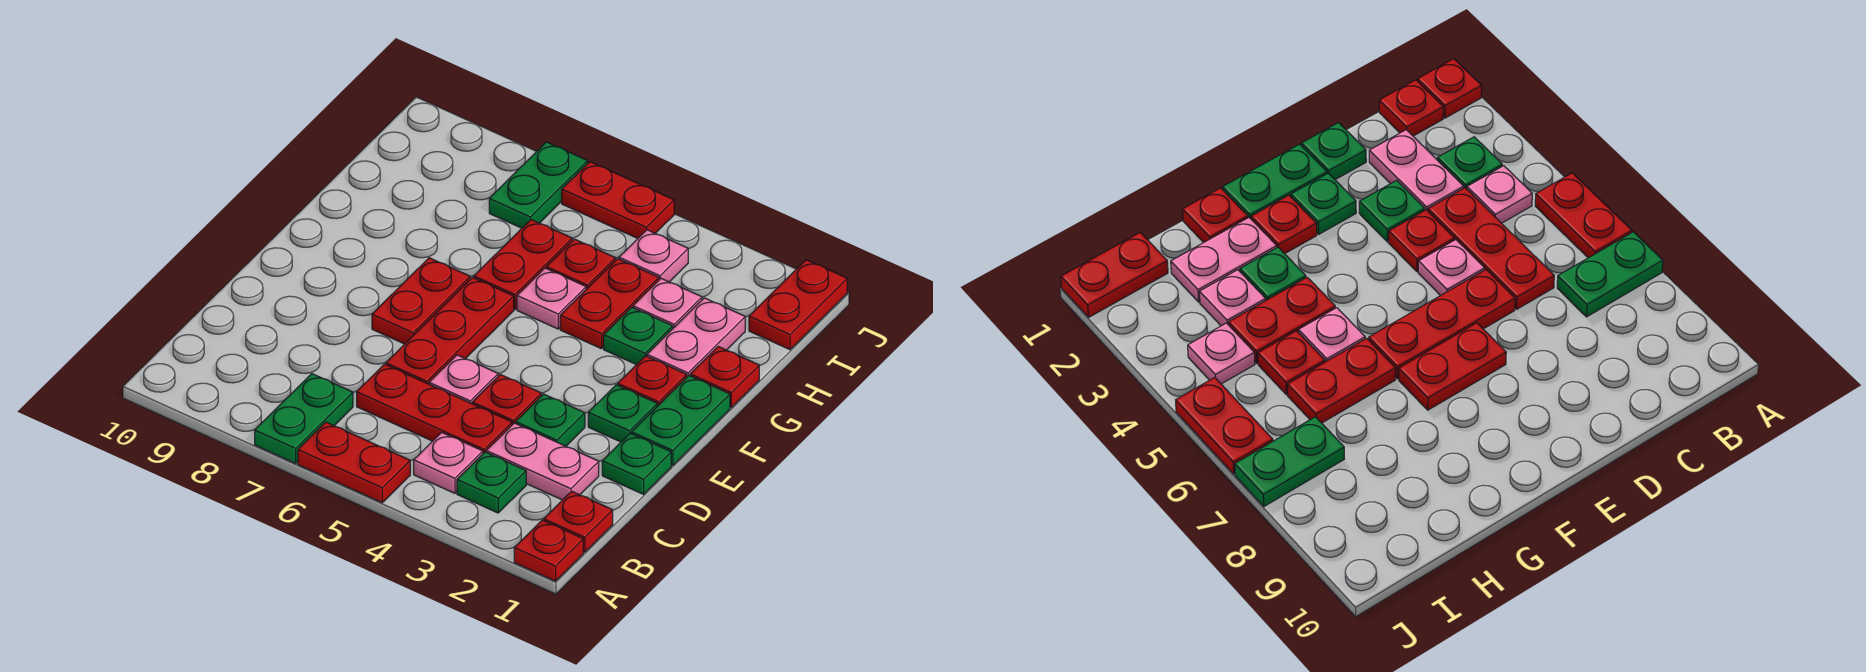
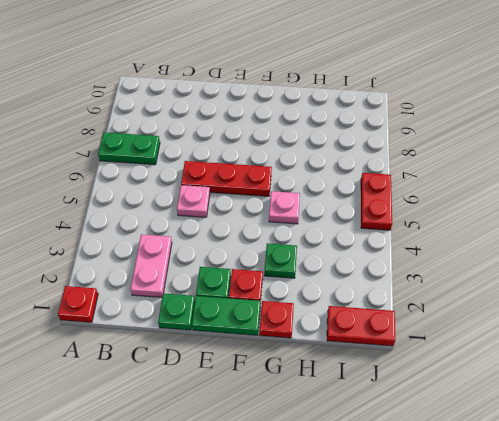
none -> red 1x2 plate [298,422,410,503]
none -> red 1x1 plate [544,491,613,552]
none -> green 1x1 plate [457,452,526,513]

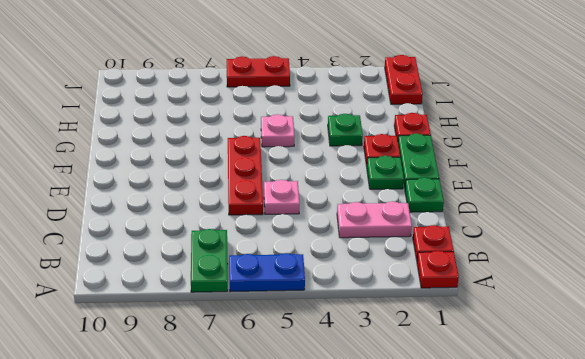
blue 1x2 plate [229,253,305,292] -> red 1x2 plate [298,422,410,503]
none -> green 1x1 plate [457,452,526,513]
none -> pink 1x1 plate [414,432,483,493]
none -> red 1x3 plate [357,364,512,453]

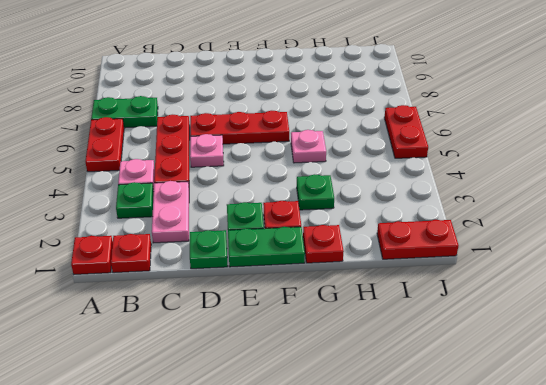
none -> green 1x1 plate [516,394,585,446]
none -> red 1x1 plate [472,375,542,425]
none -> red 1x2 plate [372,258,470,344]

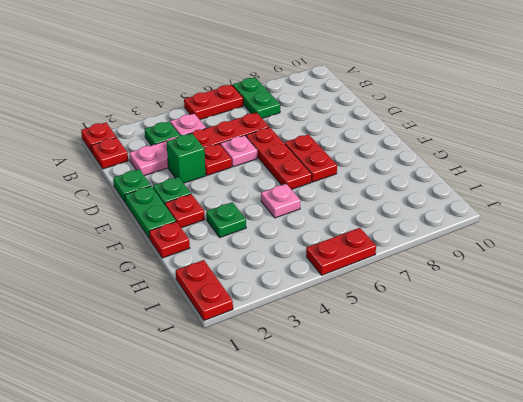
green 1x1 brick [167,133,206,183] -> green 1x1 plate [516,394,585,446]
none -> pink 1x2 plate [647,298,745,377]
none -> red 1x2 plate [560,259,659,349]
none -> red 1x2 plate [474,220,572,309]

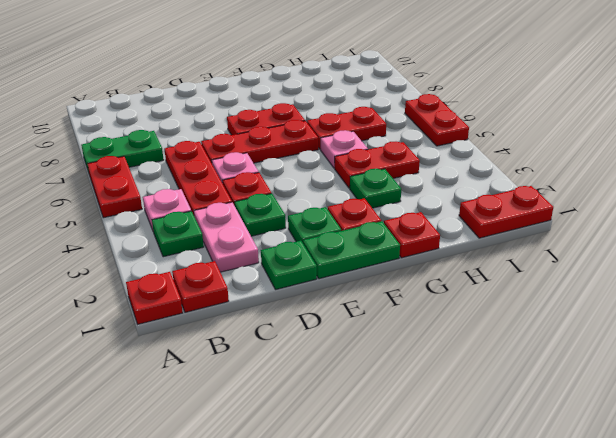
none -> pink 1x2 plate [647,298,745,377]
none -> pink 1x1 plate [633,278,702,328]
none -> red 1x1 plate [546,239,616,289]

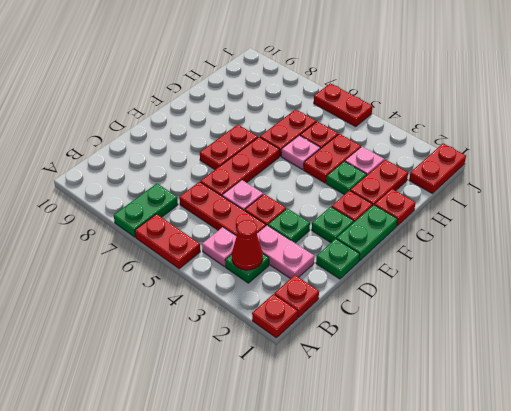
red 1x1 cone [232,220,263,270] -> none
red 1x2 plate [350,160,408,206] -> pink 1x2 plate [647,298,745,377]
none -> pink 1x1 plate [619,230,688,282]
none -> green 1x2 plate [489,142,588,228]

